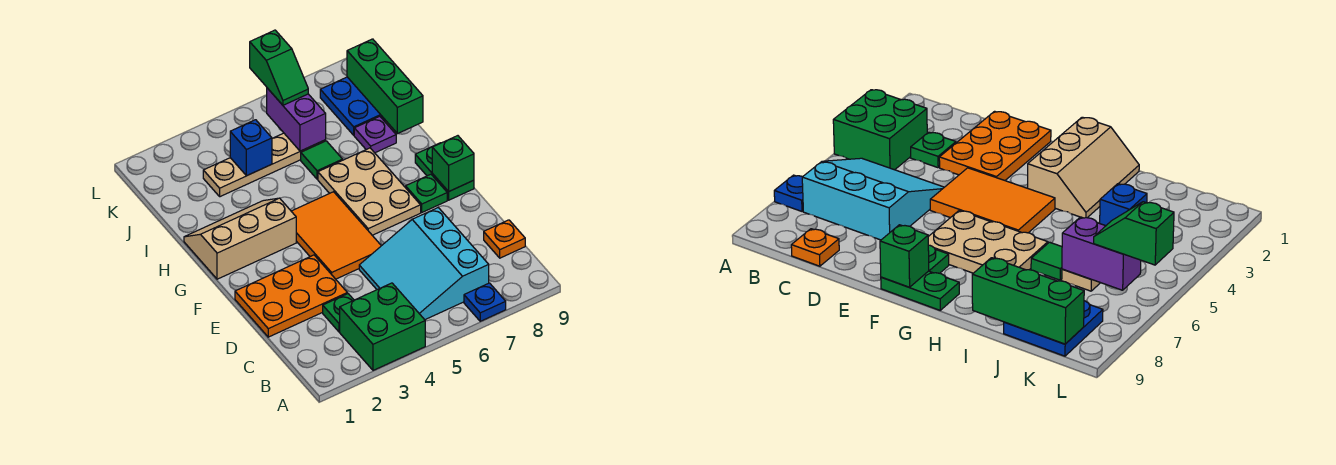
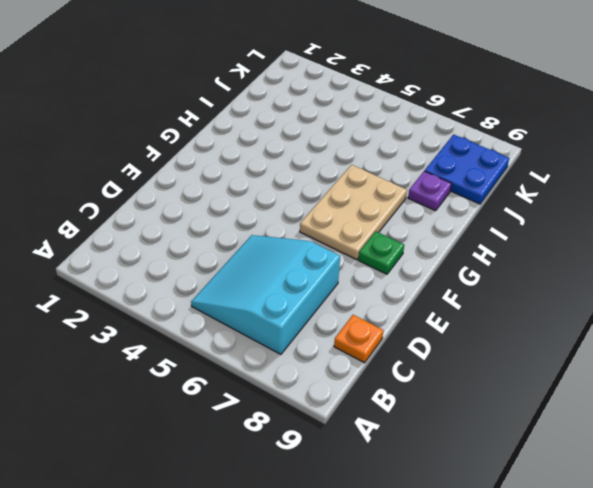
none -> green 2x2 brick [340,283,425,370]
none -> blue 1x1 plate [464,283,506,321]
none -> green 1x1 plate [323,294,354,332]

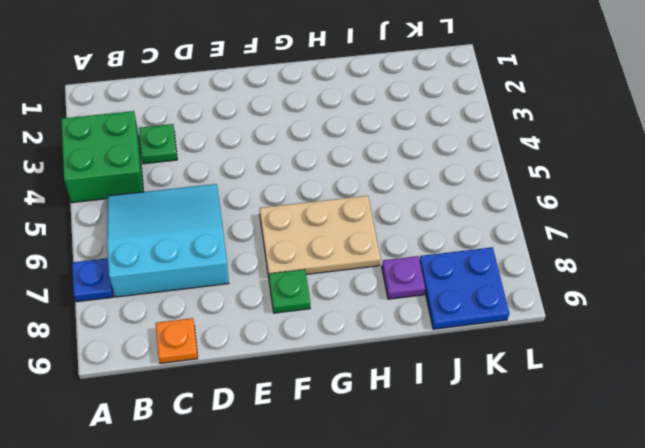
none -> orange 2x3 plate [235,255,347,337]
none -> orange 2x3 tile [291,192,381,279]
none -> green 1x2 plate [415,143,474,200]

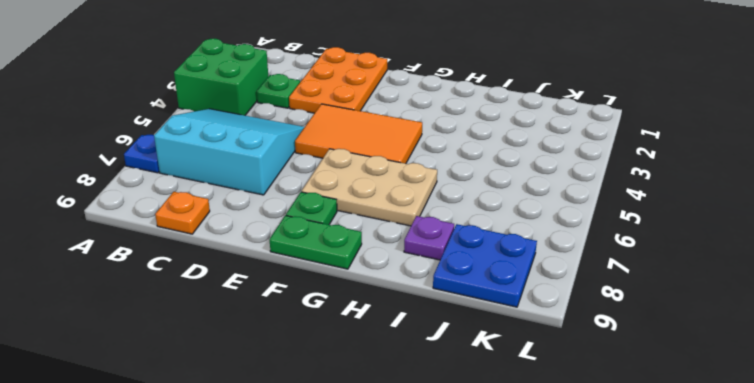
none -> tan 2x3 slope [184,198,296,279]
none -> green 1x1 tile [301,141,343,179]
none -> tan 1x4 plate [203,133,326,197]

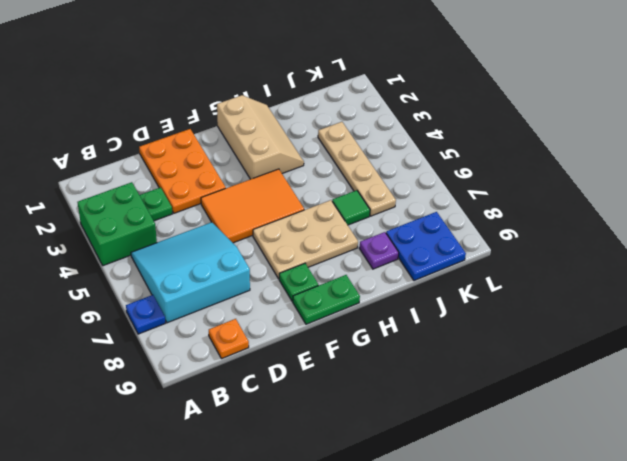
none -> green 1x1 brick [432,136,474,191]
none -> green 1x3 brick [347,39,423,134]
none -> blue 1x1 brick [230,120,272,176]

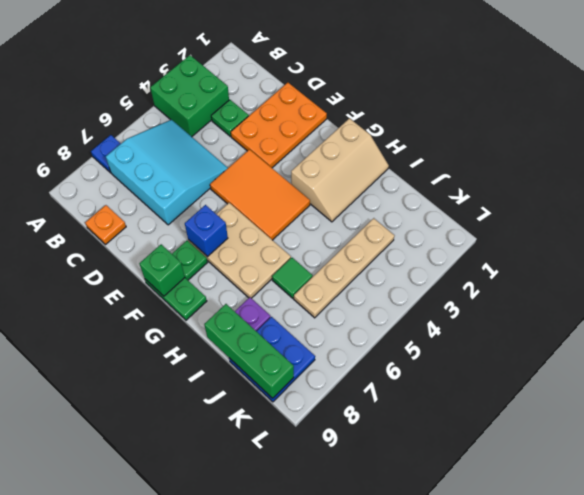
blue 1x1 brick [185,205,228,257] -> blue 1x1 brick moved to [230,120,272,176]
none -> purple 1x2 brick [267,88,326,151]
none -> green 1x2 slope [250,30,308,105]

